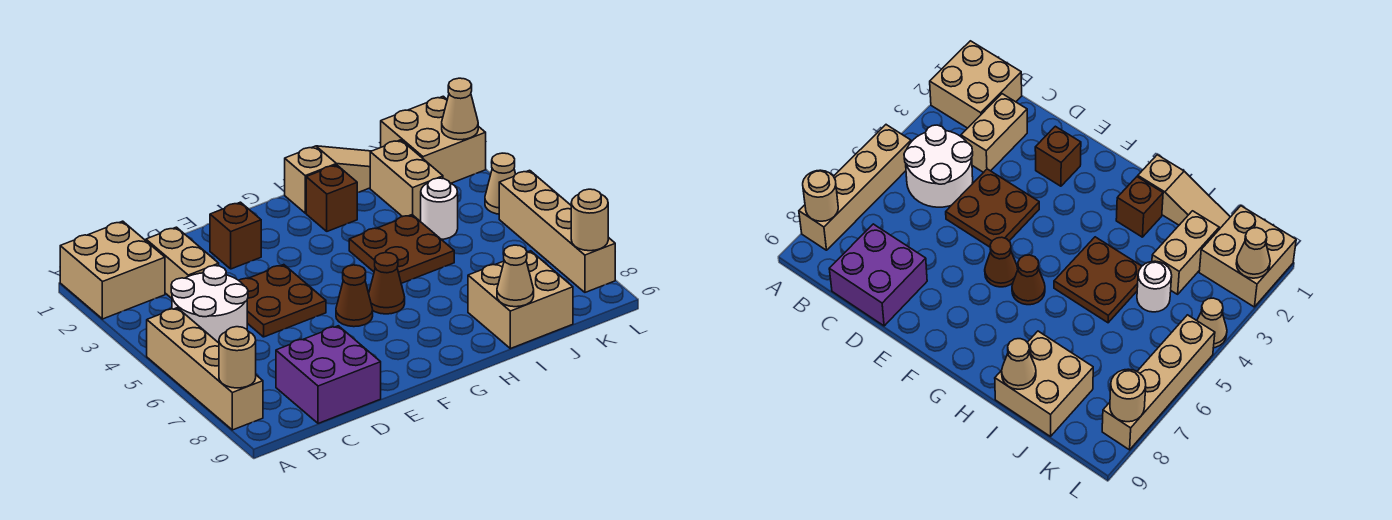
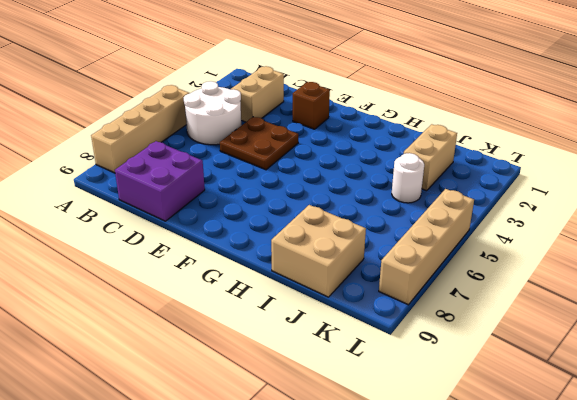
none -> tan 2x2 brick [60,221,165,319]
none -> brown 1x1 cone [336,265,373,327]
none -> brown 1x1 cone [369,253,405,314]

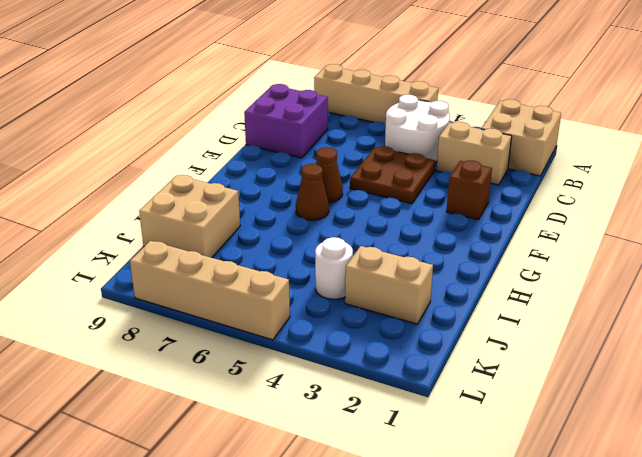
none -> tan 1x3 slope [285,146,371,213]
none -> brown 1x1 brick [306,165,357,231]
none -> brown 2x2 plate [349,215,454,283]

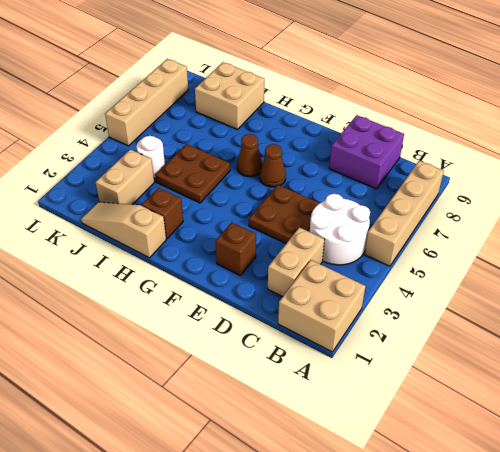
none -> tan 2x2 brick [381,96,486,183]
none -> tan 1x1 cone [485,153,516,214]
none -> tan 1x1 round brick [219,327,256,388]

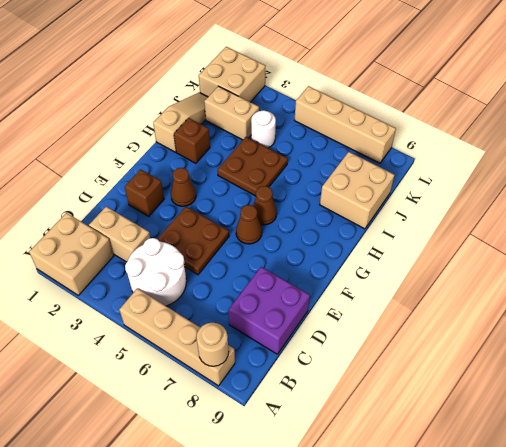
brown 1x1 cone [171,168,196,206] -> none
none -> tan 1x1 cone [485,153,516,214]
none -> tan 1x1 cone [497,245,534,307]
none -> tan 1x1 cone [442,78,478,140]

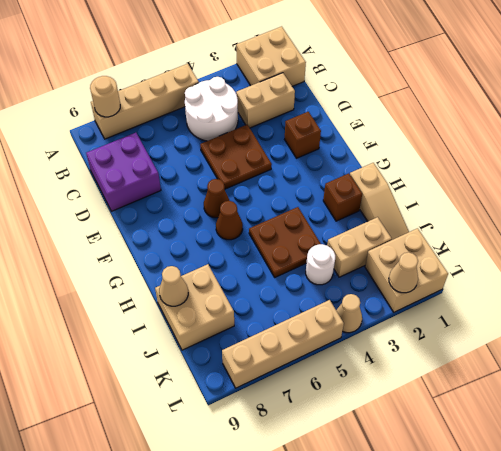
none -> tan 1x1 round brick [571,189,608,251]

